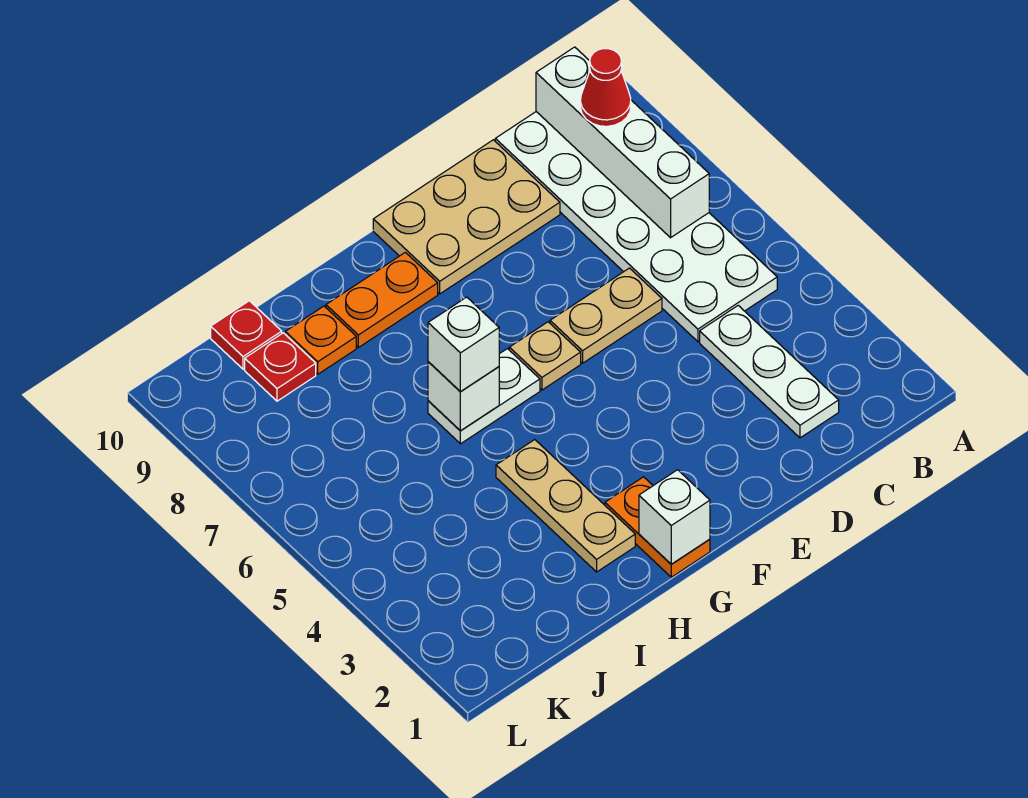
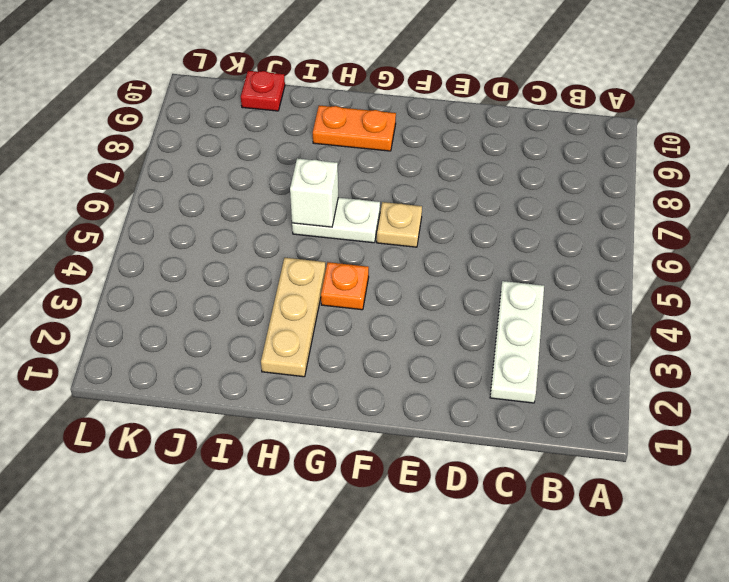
orange 1x1 plate [321,262,369,310] -> orange 1x1 plate moved to [285,306,356,374]
none -> white 2x6 plate [495,112,777,342]
none -> tan 1x2 plate [550,268,662,363]
none -> tan 2x3 plate [373,140,560,294]

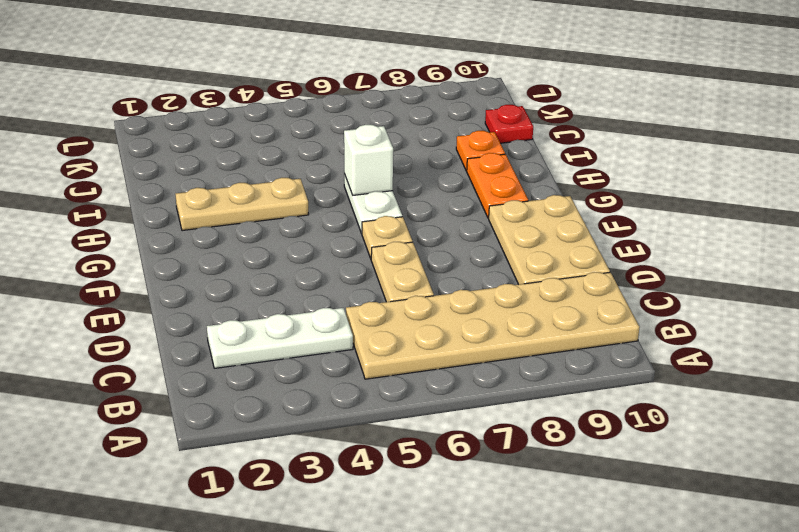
tan 2x6 plate [346,272,639,379] -> white 2x6 plate [495,112,777,342]
none -> orange 1x2 plate [605,477,710,577]
none -> red 1x1 plate [245,333,316,401]
none -> white 1x4 brick [536,47,709,238]

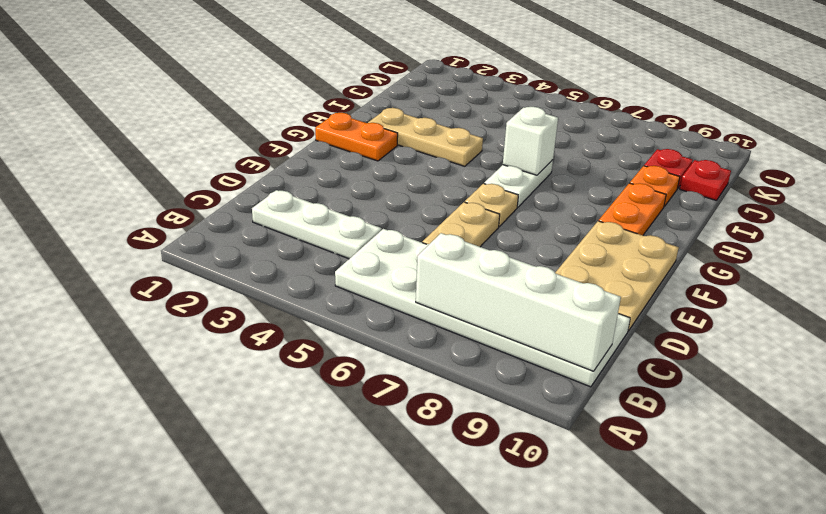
none -> white 1x1 brick [639,470,710,564]
none -> red 1x1 cone [580,49,631,126]
none -> white 1x1 brick [428,297,499,392]

